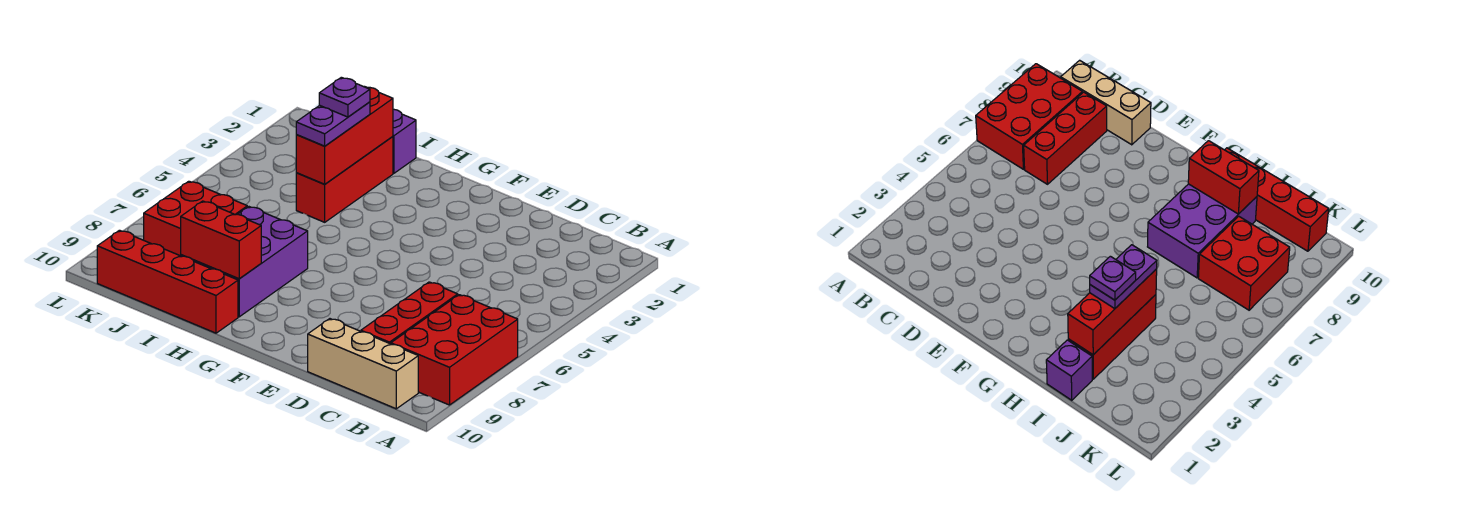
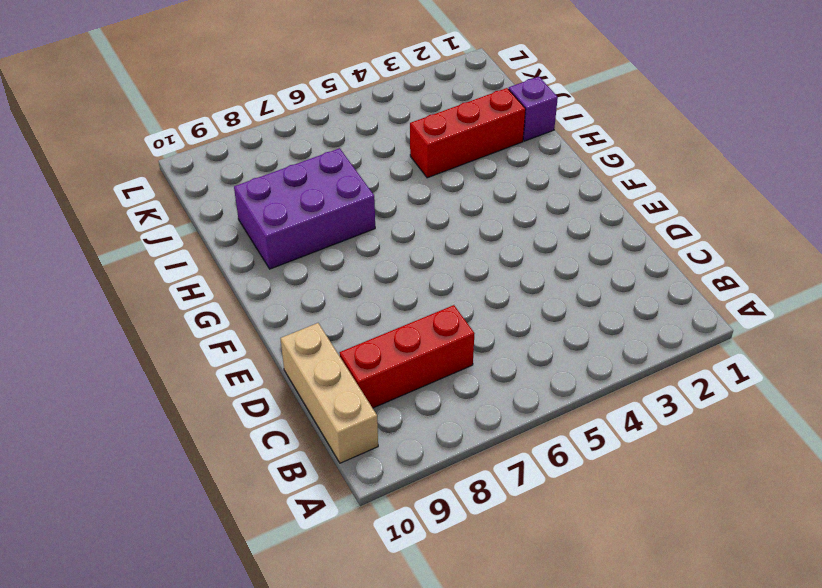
none -> red 2x3 brick [391,295,518,405]
none -> red 1x4 brick [97,230,238,333]
none -> red 2x2 brick [144,181,247,256]

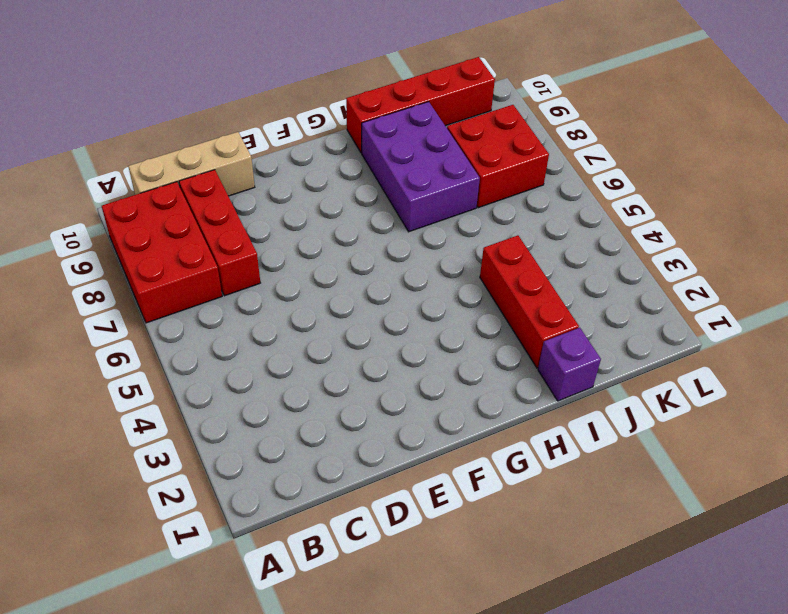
none -> red 1x2 brick [181,201,261,279]
none -> red 1x3 brick [296,87,393,184]
none -> purple 1x2 plate [296,102,370,146]

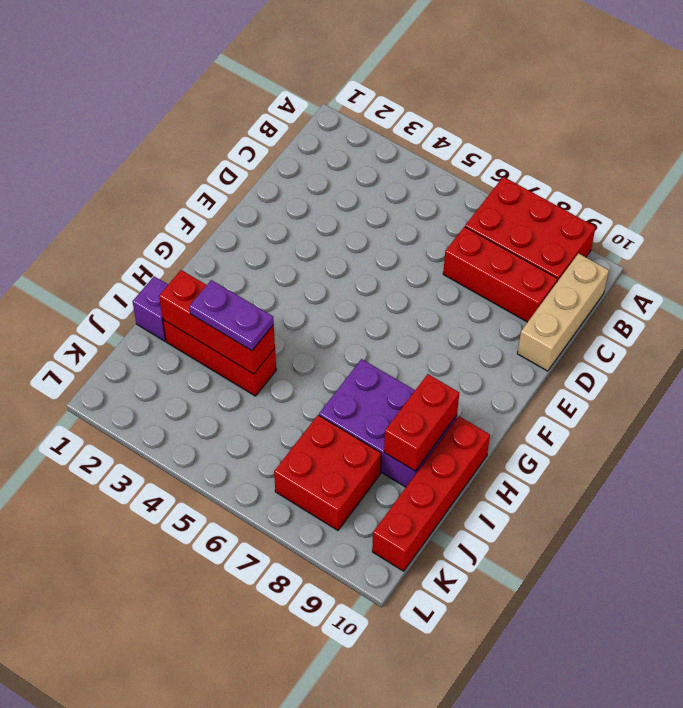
none -> purple 1x1 plate [319,77,370,117]

